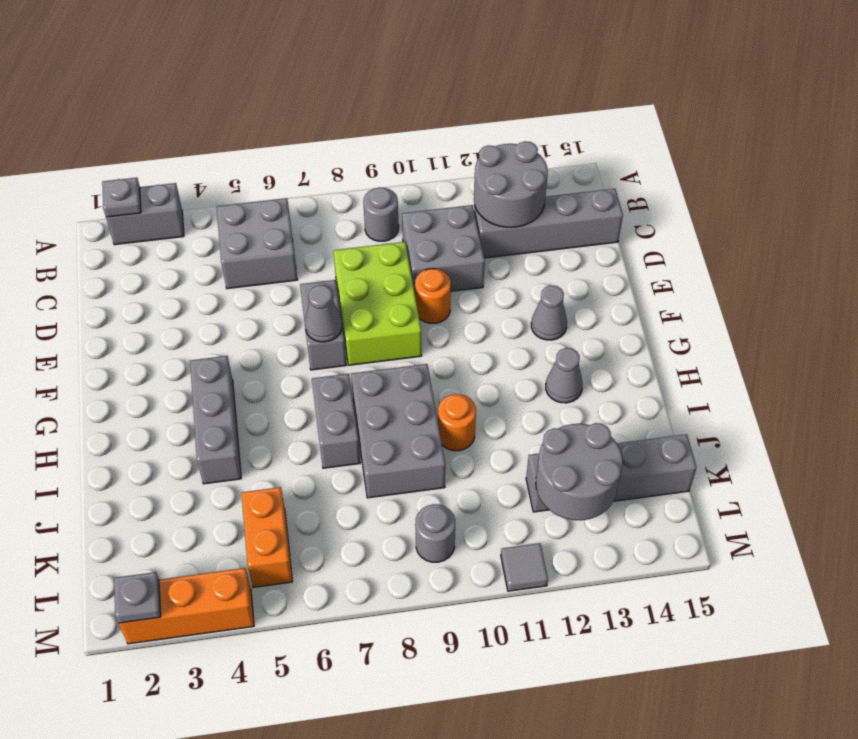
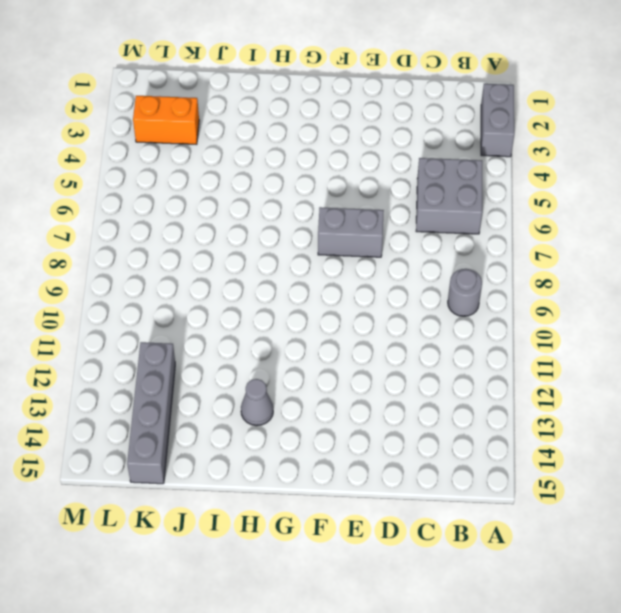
orange 1x2 brick [133,96,199,144] -> orange 1x2 brick moved to [241,487,293,587]
none -> grey 2x2 brick [402,205,485,292]
none -> grey 1x4 brick [474,189,623,258]
none -> lime 2x3 brick [333,242,422,365]

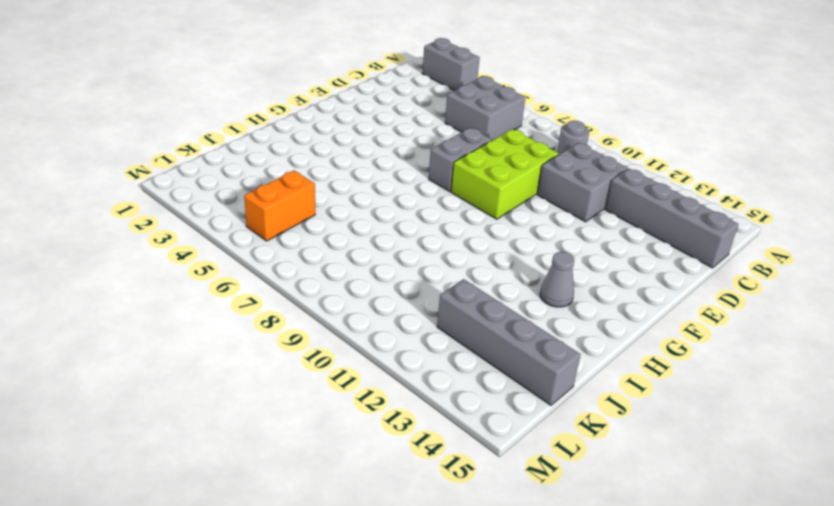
none -> orange 1x1 round brick [415,269,451,323]
none -> grey 1x1 cone [531,286,567,340]
none -> grey 1x3 brick [190,356,241,484]

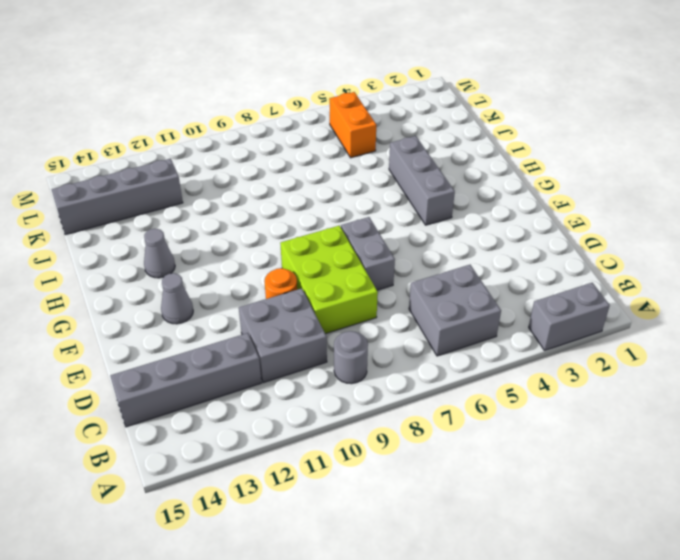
none -> grey 1x2 brick [312,374,360,468]
none -> grey 2x3 brick [351,364,445,498]
none -> orange 1x1 round brick [438,394,476,451]

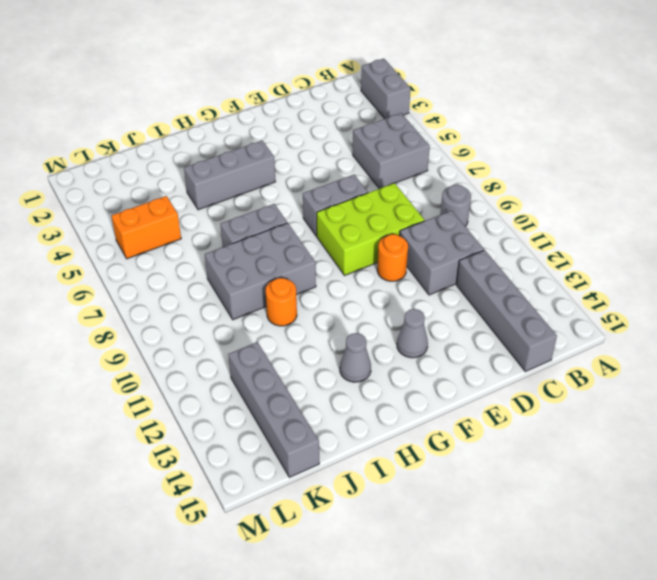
none -> grey 1x1 round brick [415,504,455,562]
none -> orange 1x3 brick [119,568,254,644]
none -> grey 1x1 tile [501,543,548,591]

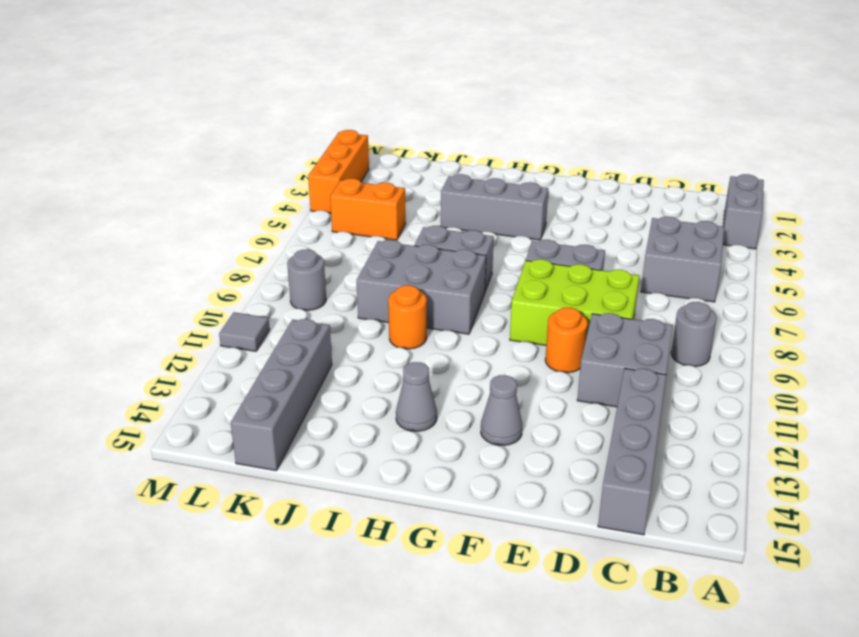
none -> grey 1x1 plate [102,178,141,217]
none -> grey 2x2 round brick [474,141,548,227]
none -> grey 1x1 cone [305,285,342,342]

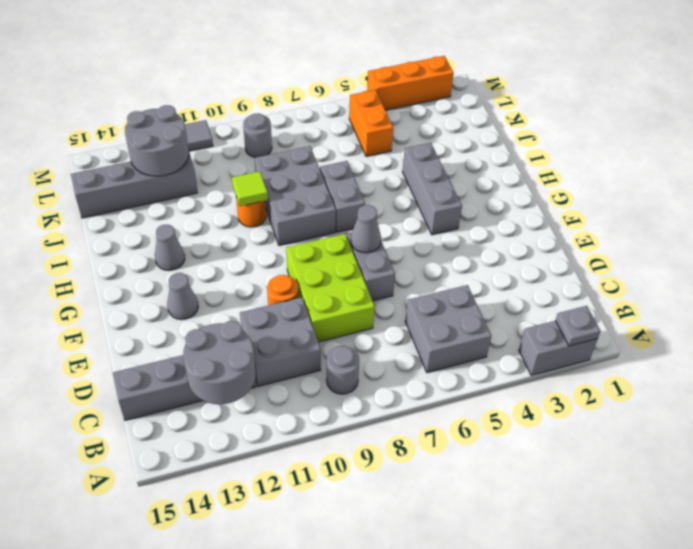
lime 1x1 tile [232,171,268,206] -> none
none -> grey 1x1 plate [114,572,161,623]

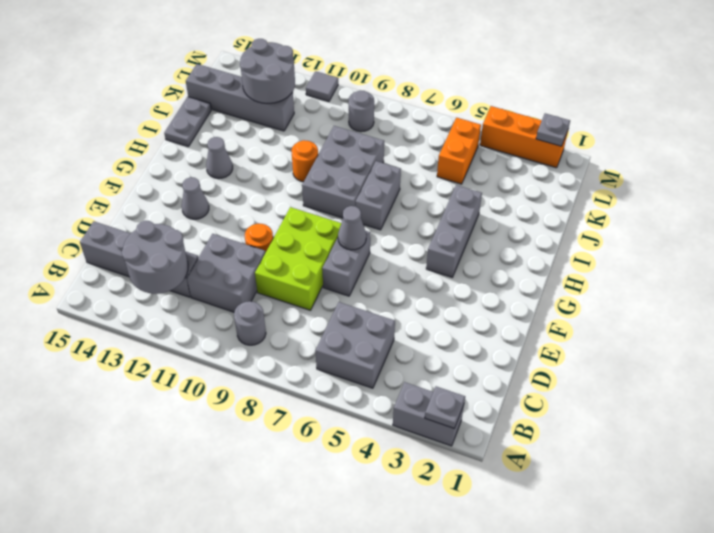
grey 1x2 plate [164,97,211,147] -> none

